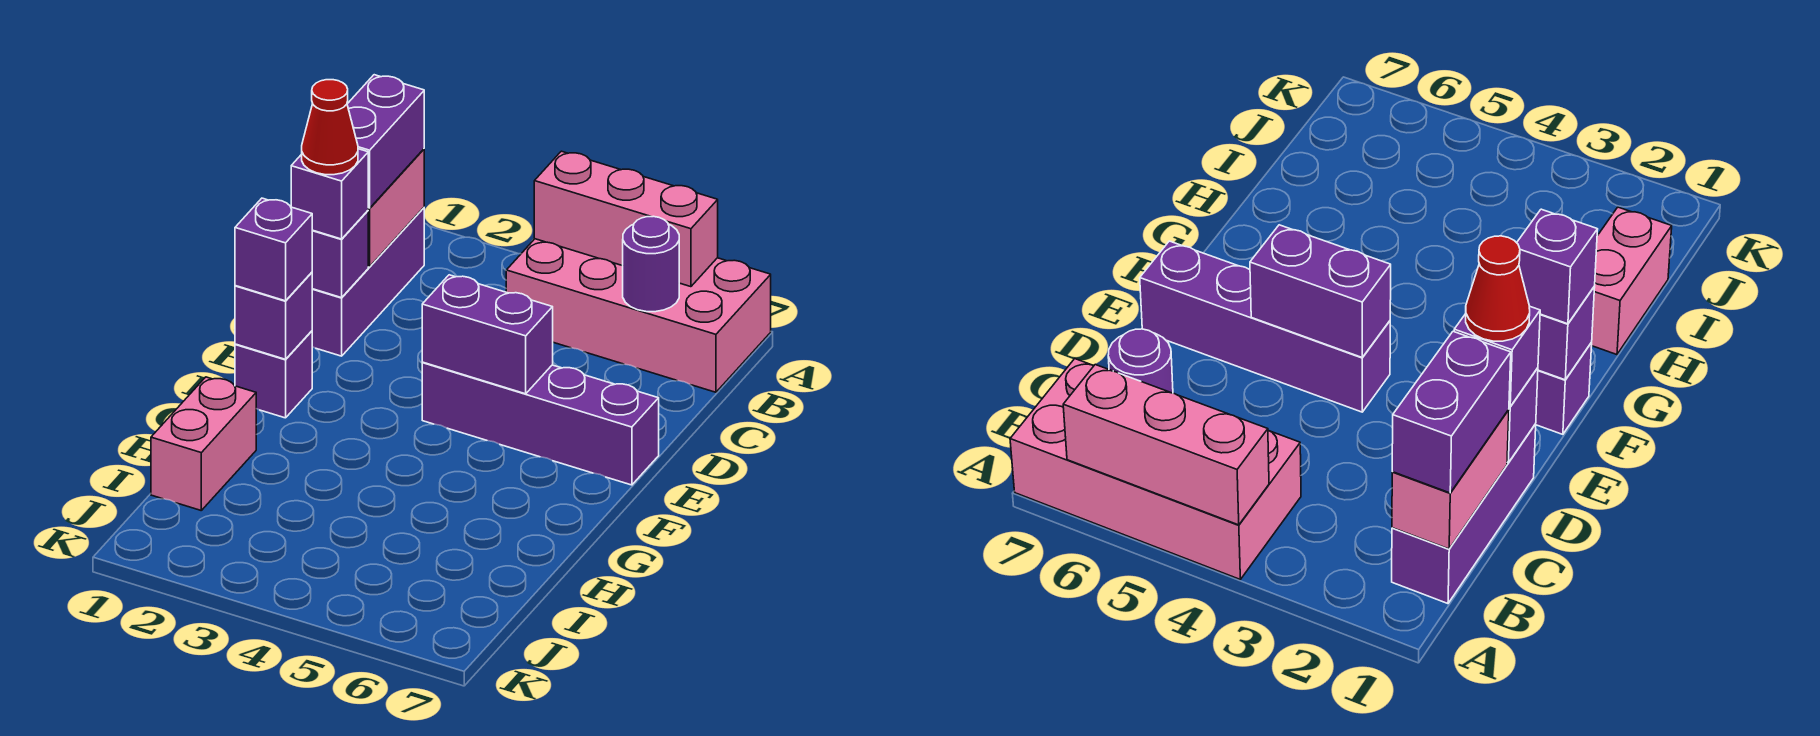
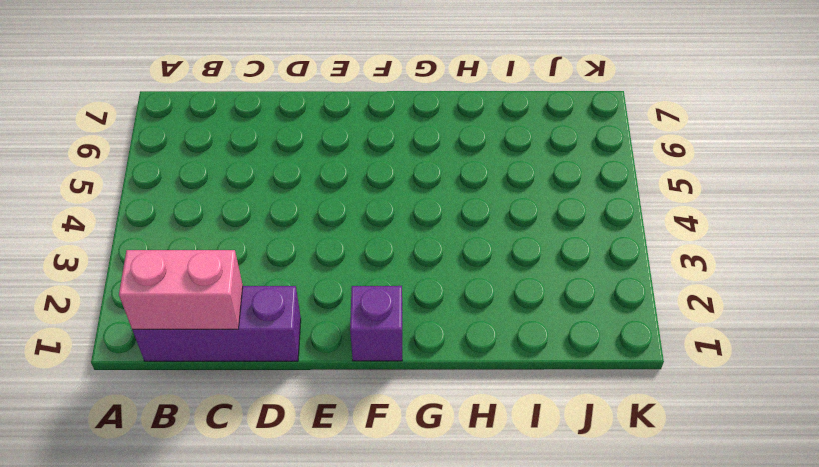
none -> pink 2x4 brick [506,239,771,392]
none -> purple 1x4 brick [422,362,659,485]
none -> pink 1x2 brick [151,377,256,510]

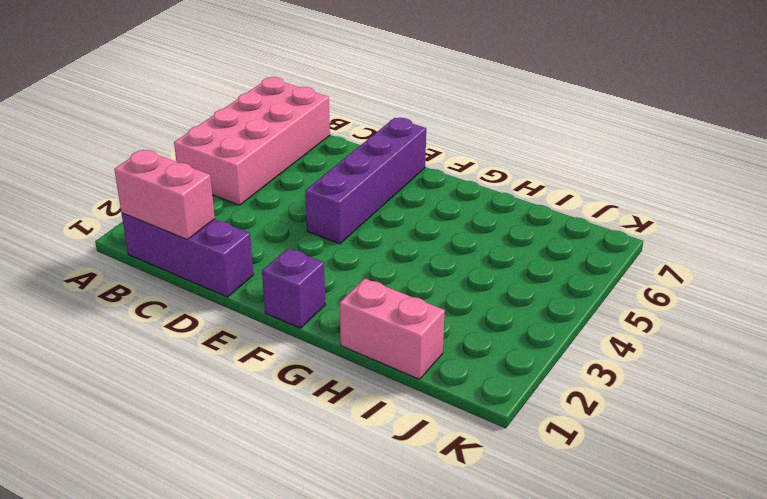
none -> pink 1x3 brick [534,151,718,287]
none -> purple 1x1 round brick [623,216,679,312]
none -> purple 1x1 brick [312,211,368,298]

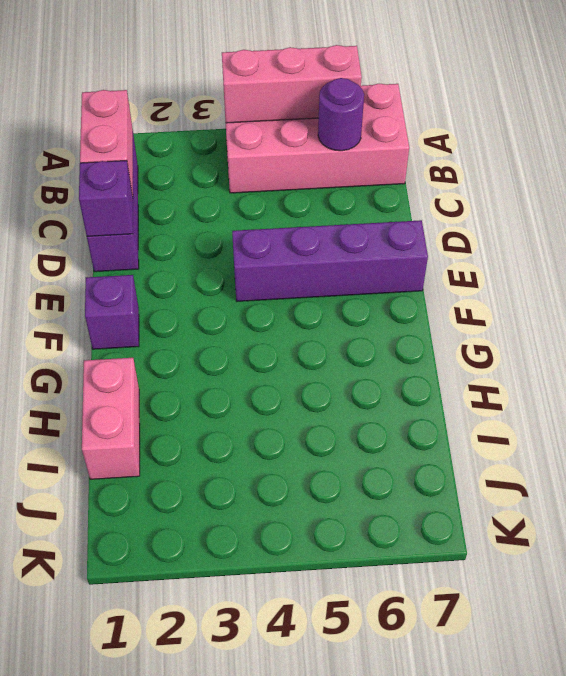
none -> purple 1x2 brick [422,275,553,394]
none -> purple 1x1 brick [235,272,312,359]
none -> purple 1x2 brick [347,75,424,208]

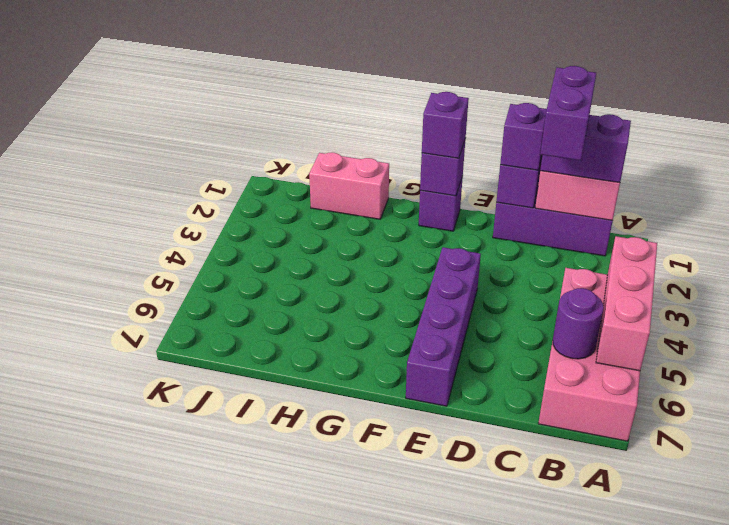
purple 1x2 brick [540,66,596,161] -> purple 1x2 brick moved to [422,275,553,394]
none -> red 1x1 cone [302,80,358,175]

